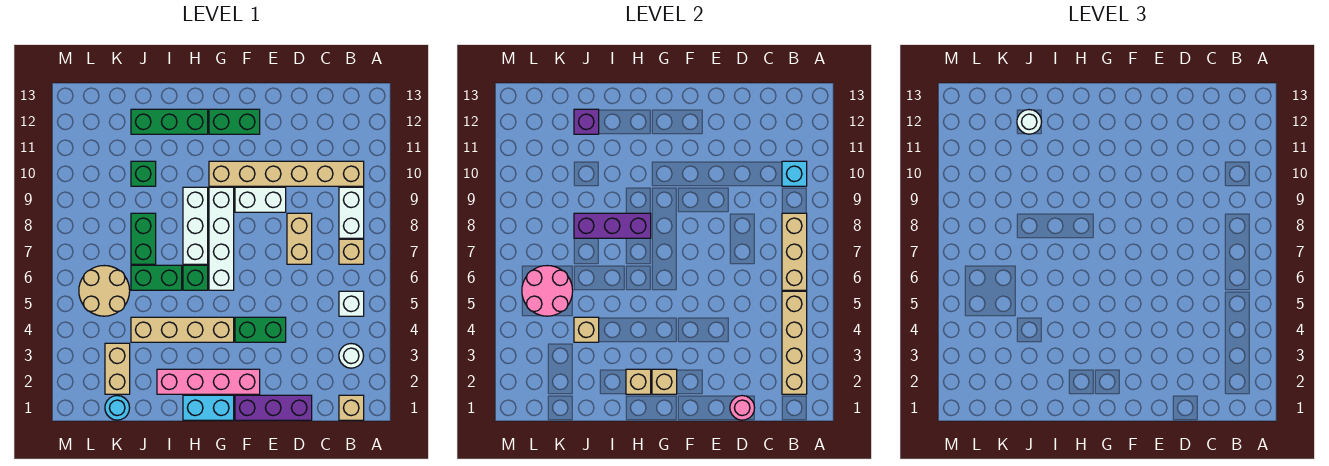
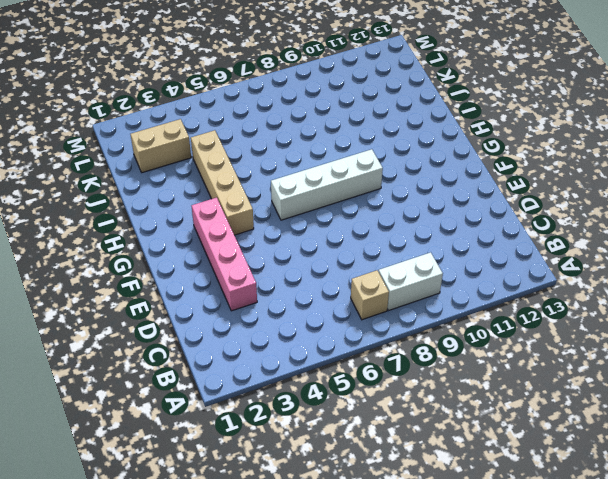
pink 1x4 brick [192,198,257,311] -> pink 1x4 brick moved to [157,369,260,394]
none -> tan 1x1 brick [339,395,364,420]
none -> white 1x1 round brick [339,344,364,368]
none -> white 1x1 brick [339,291,364,316]
none -> tan 1x6 brick [209,161,364,186]

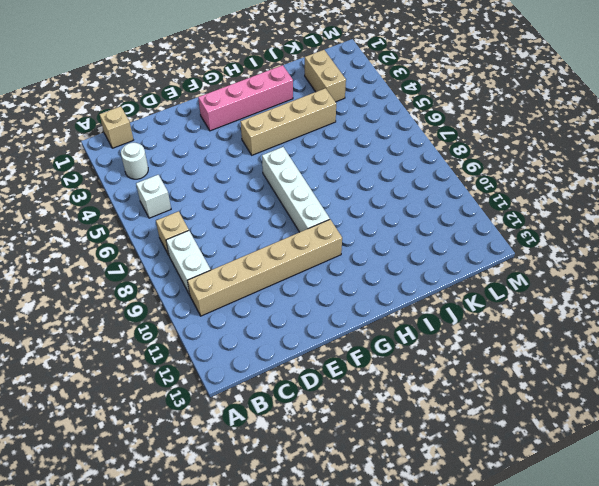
none -> purple 1x3 brick [235,395,312,420]
none -> tan 1x2 brick [287,213,312,264]
none -> green 1x2 brick [235,317,286,342]
none -> white 1x2 brick [235,187,286,212]

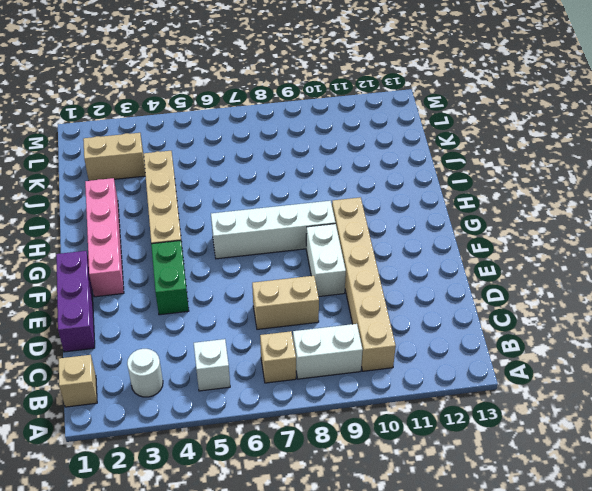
none -> green 1x2 brick [209,109,260,134]
none -> cyan 1x2 brick [183,395,234,420]
none -> green 1x1 brick [183,265,208,290]
none -> white 1x3 brick [183,187,208,264]

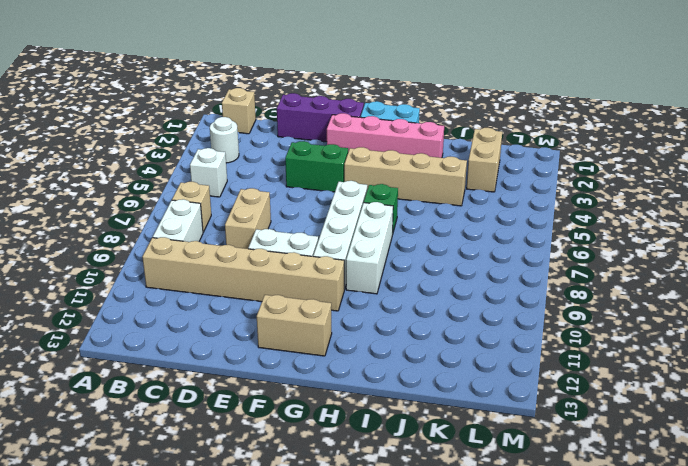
tan 1x2 brick [257,295,332,356] -> green 1x2 brick [209,109,260,134]
none -> green 1x3 brick [131,109,208,134]
none -> green 1x2 brick [131,265,182,290]
none -> green 1x2 brick [131,213,156,264]
none -> green 1x1 brick [131,161,156,186]

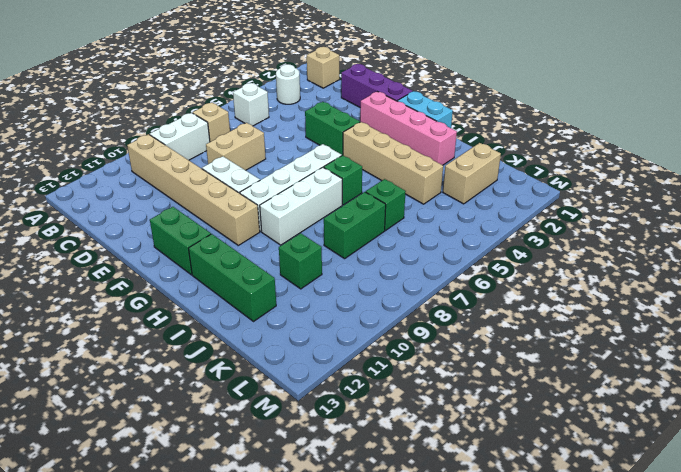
green 1x1 brick [366,179,406,231] -> green 1x2 brick [131,265,182,290]
none -> cyan 1x1 round brick [105,396,130,420]
none -> tan 2x2 round brick [79,266,130,316]
none -> tan 1x4 brick [782,291,807,394]
none -> tan 1x3 brick [782,213,807,290]

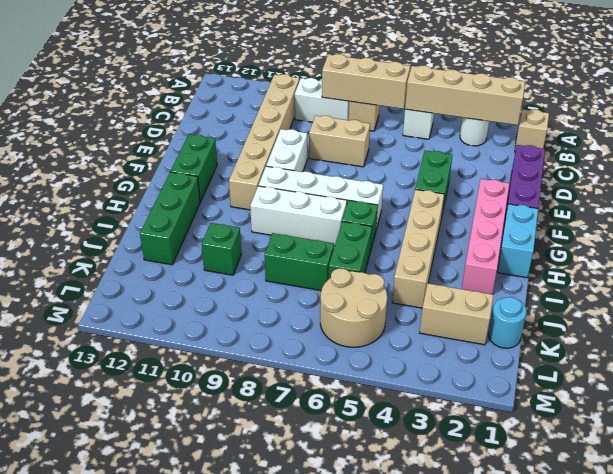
none -> cyan 1x1 brick [782,161,807,186]
none -> pink 1x1 round brick [730,396,755,420]
none -> tan 1x1 brick [652,369,677,394]
none -> tan 1x1 brick [626,369,651,394]

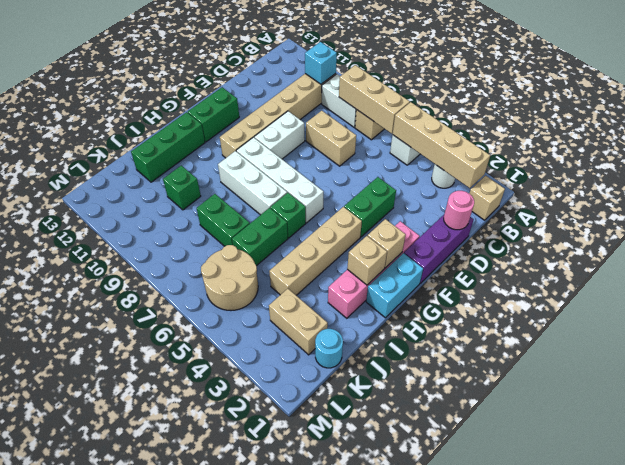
none -> purple 1x3 brick [574,213,651,238]
none -> tan 1x1 brick [574,317,599,342]
none -> purple 1x1 brick [574,109,599,134]
none -> pink 2x2 round brick [522,266,573,316]

